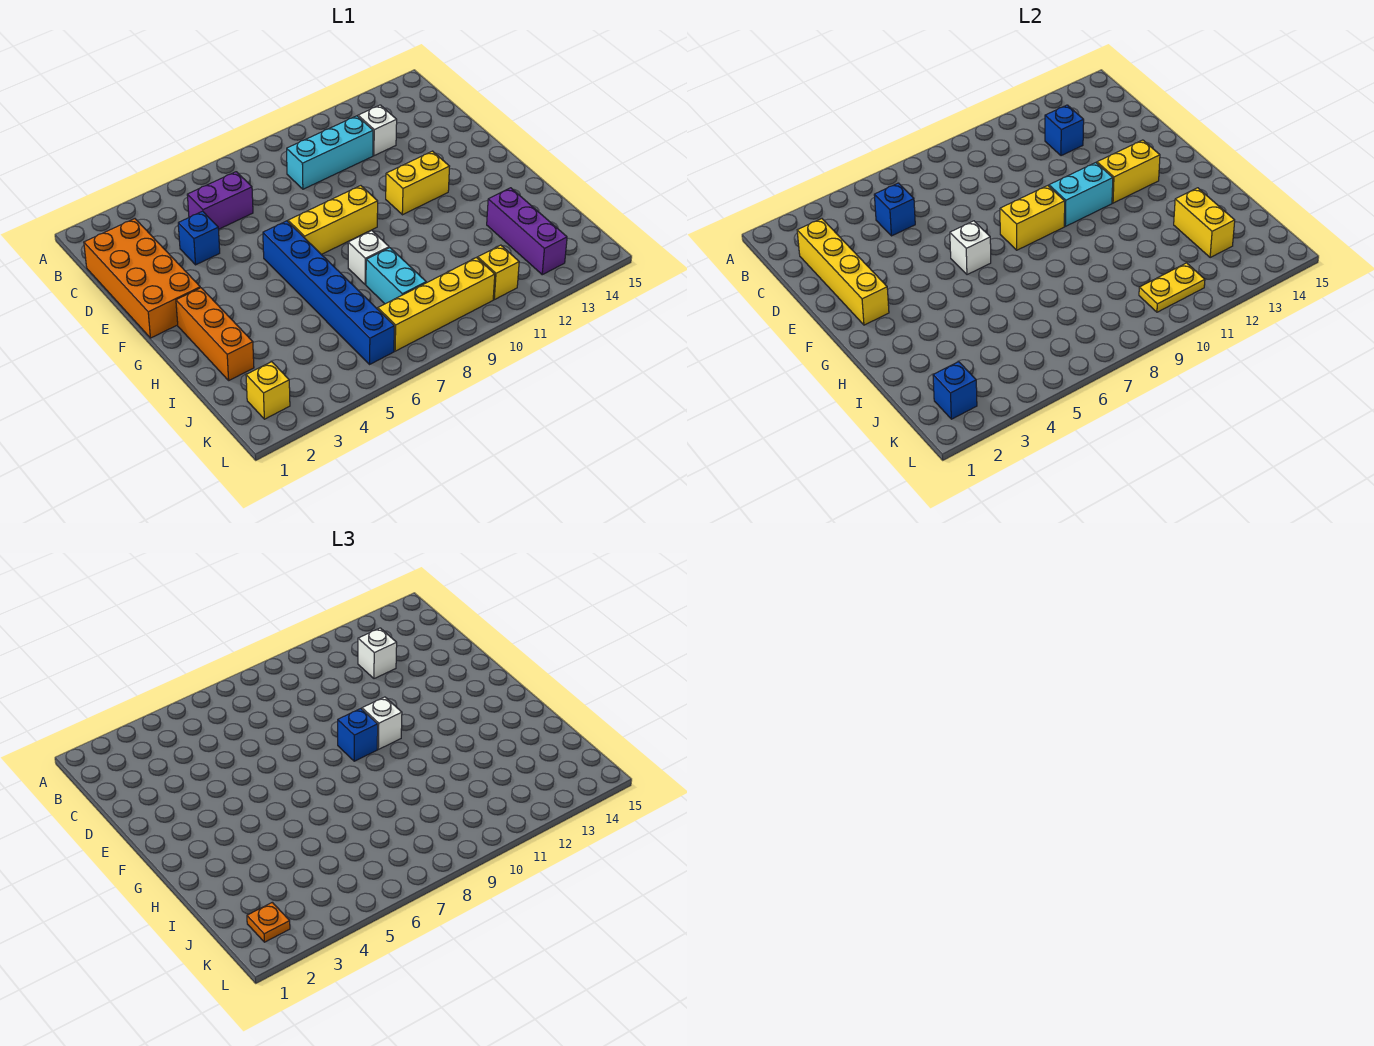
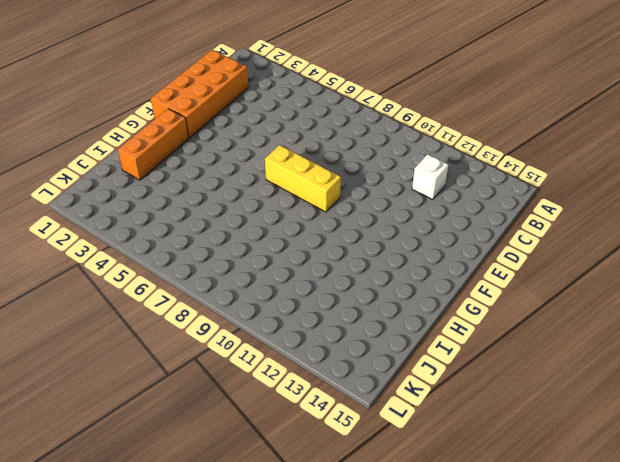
none -> purple 1x2 brick [187,172,253,229]
none -> cyan 1x3 brick [287,116,373,189]
none -> blue 1x1 brick [178,211,220,265]

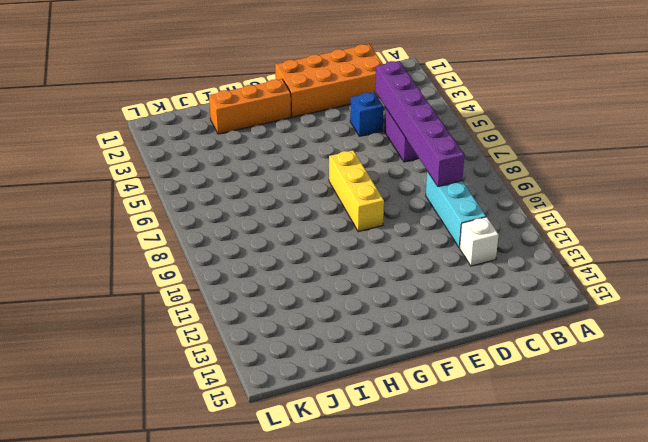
purple 1x6 brick [375,61,464,187] -> blue 1x1 brick [874,183,915,236]
none -> blue 1x6 brick [263,221,394,364]
none -> yellow 1x2 brick [386,151,450,215]
none -> white 1x1 brick [348,231,389,285]

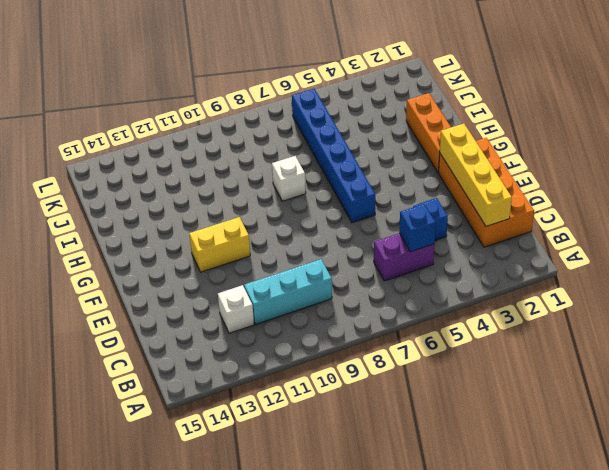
none -> yellow 1x3 brick [288,186,378,255]
none -> cyan 1x2 brick [366,248,426,304]
none -> purple 1x3 brick [487,188,567,275]

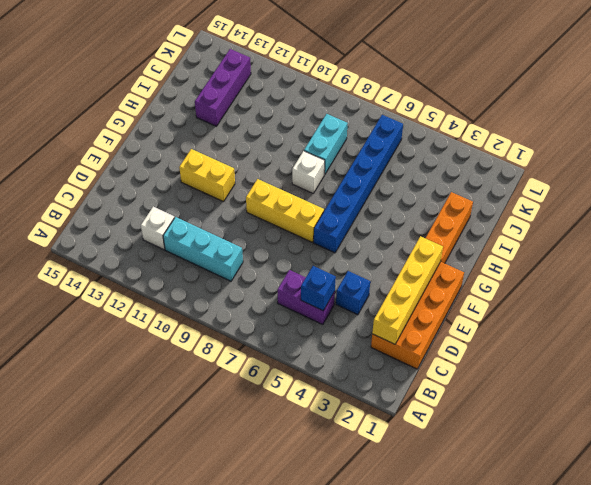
none -> yellow 1x1 brick [246,362,290,419]
none -> yellow 1x4 brick [378,258,495,351]
none -> yellow 1x1 brick [478,245,519,300]

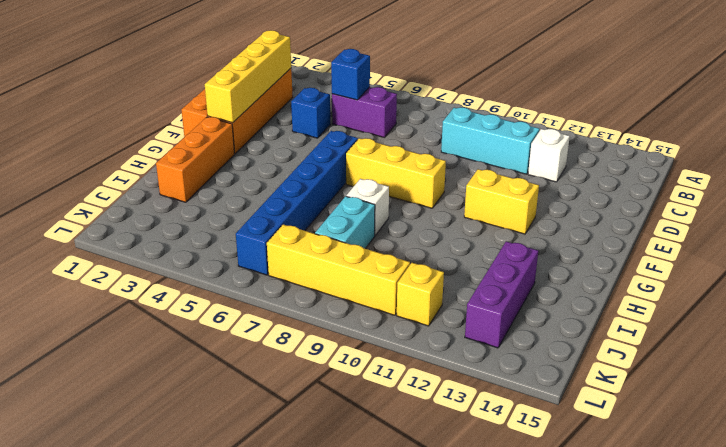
none -> yellow 1x1 brick [246,362,290,419]
none -> blue 1x1 brick [1045,105,1084,156]
none -> white 1x1 brick [950,221,991,275]

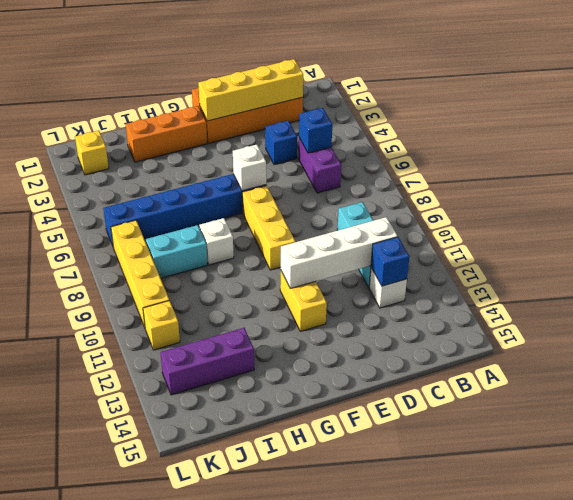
white 1x4 brick [281,217,398,288] -> cyan 1x2 brick [1049,163,1113,226]
none -> yellow 1x2 brick [1000,186,1065,250]
none -> yellow 1x2 brick [1097,140,1160,203]
none -> yellow 1x2 brick [1174,188,1235,258]

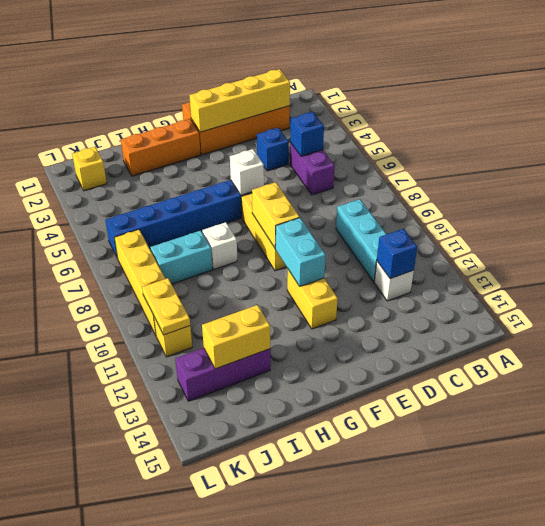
none -> yellow 1x2 brick [1097,140,1160,203]
none -> blue 1x1 brick [933,362,977,419]
none -> white 1x1 brick [358,628,397,679]

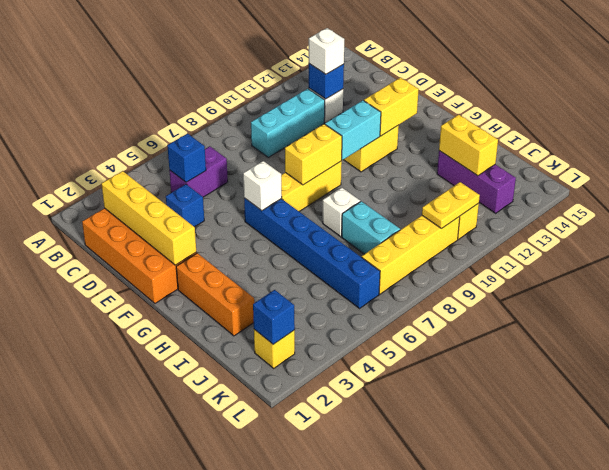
none -> blue 1x1 brick [338,709,378,761]
none -> white 1x1 brick [362,697,402,749]
none -> orange 1x1 plate [247,902,290,942]

